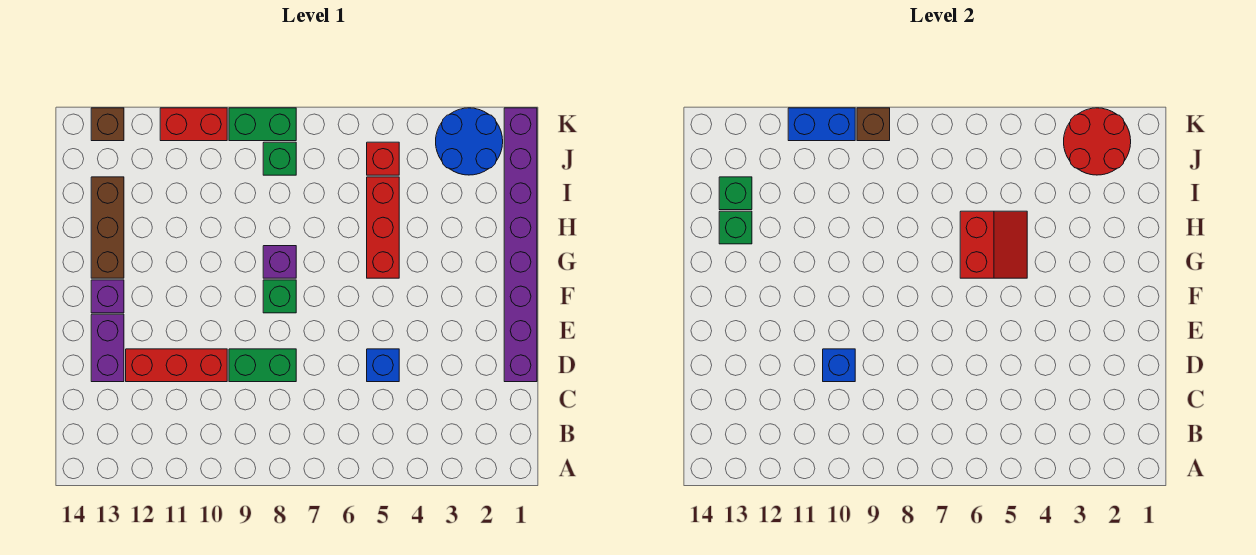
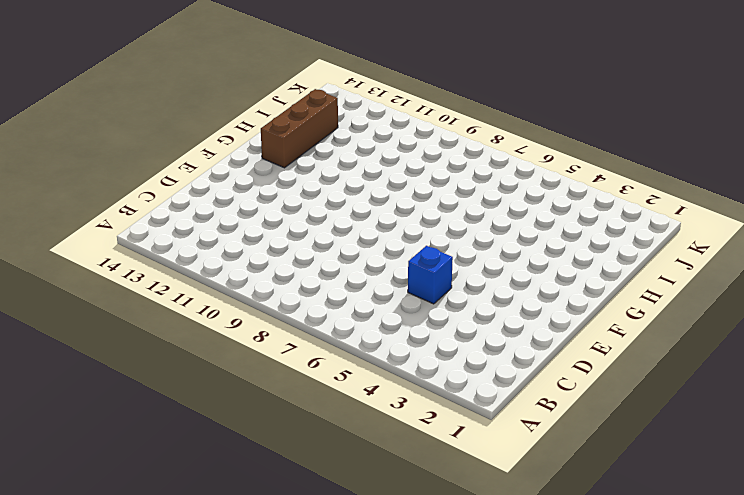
none -> purple 1x8 brick [504,108,537,382]
none -> green 1x2 brick [229,349,296,382]
none -> red 1x3 brick [126,349,227,382]

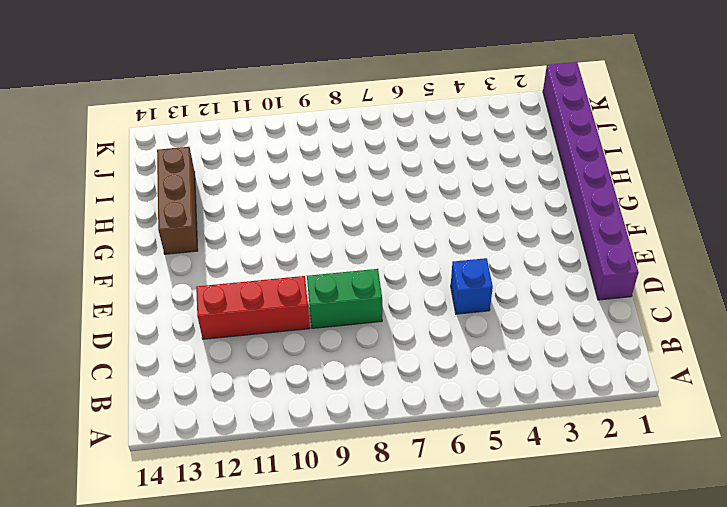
none -> purple 1x2 brick [91,314,124,382]
none -> green 1x1 brick [263,280,296,313]
none -> purple 1x1 brick [91,280,124,313]

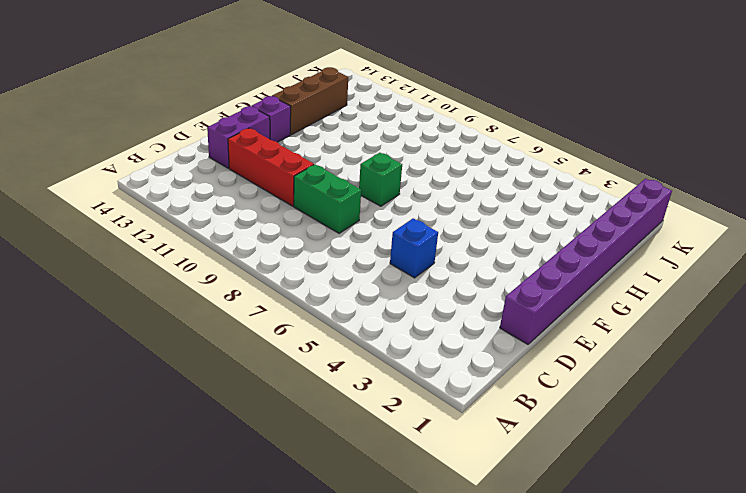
none -> red 1x3 brick [367,177,399,278]
none -> purple 1x1 brick [263,246,296,278]
none -> blue 2x2 round brick [436,108,503,175]

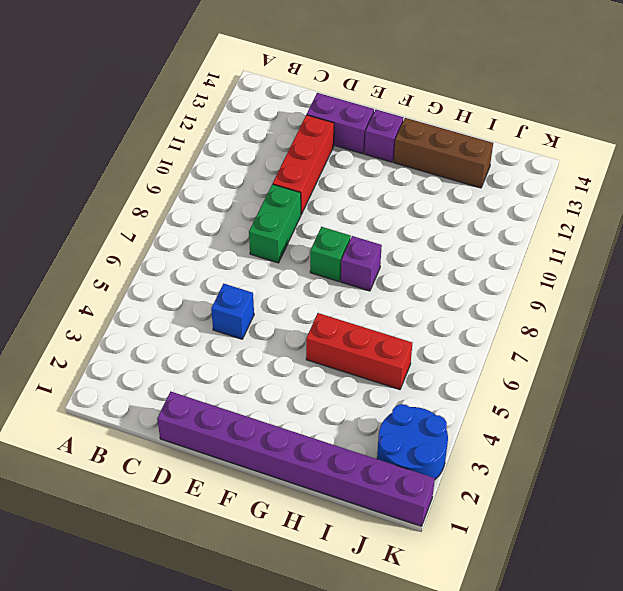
none -> red 1x1 brick [367,142,399,175]
none -> green 1x1 brick [263,142,296,175]
none -> green 1x2 brick [229,108,296,141]

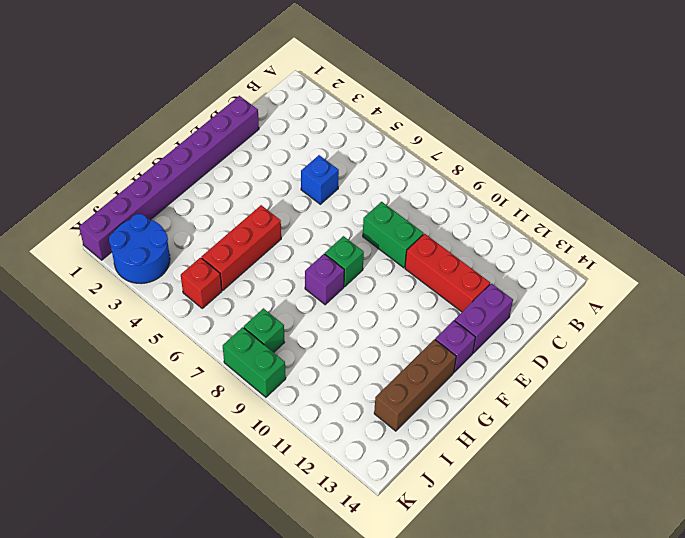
none -> red 1x2 brick [160,108,227,141]
none -> brown 1x1 brick [91,108,124,141]
none -> blue 1x1 brick [823,349,855,382]

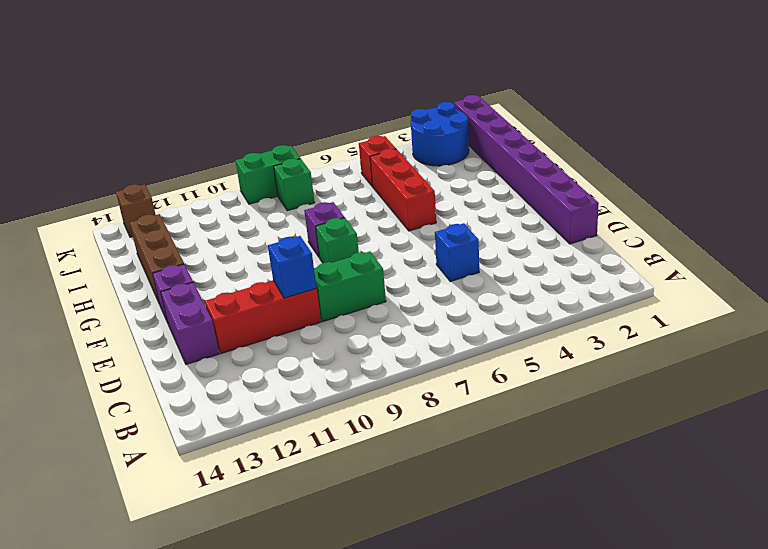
none -> red 1x2 brick [160,108,227,141]
none -> red 2x2 slope [960,211,1027,278]
none -> green 1x1 brick [719,211,752,244]

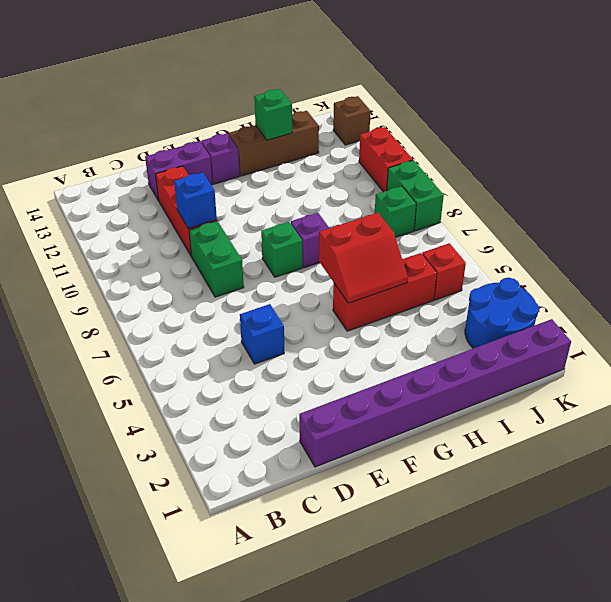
none -> green 1x1 brick [719,177,752,210]
none -> red 2x2 round brick [1064,108,1131,175]
none -> brown 1x1 brick [857,108,890,141]

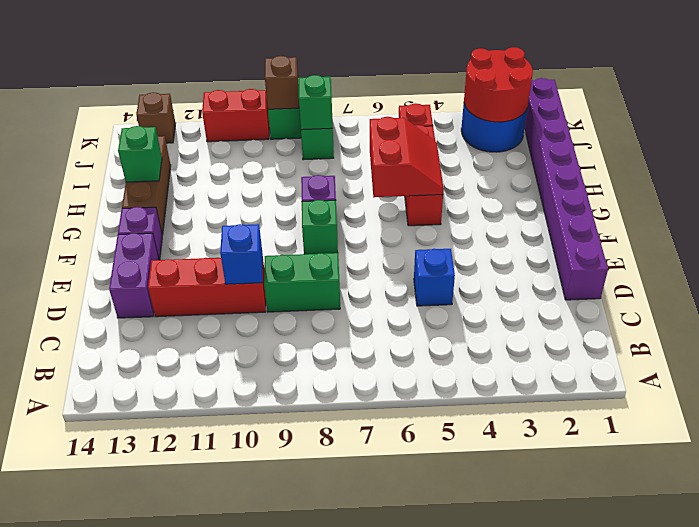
green 1x1 brick [299,75,333,130] -> green 1x1 brick moved to [719,177,752,210]
none -> blue 1x2 brick [788,108,855,141]

